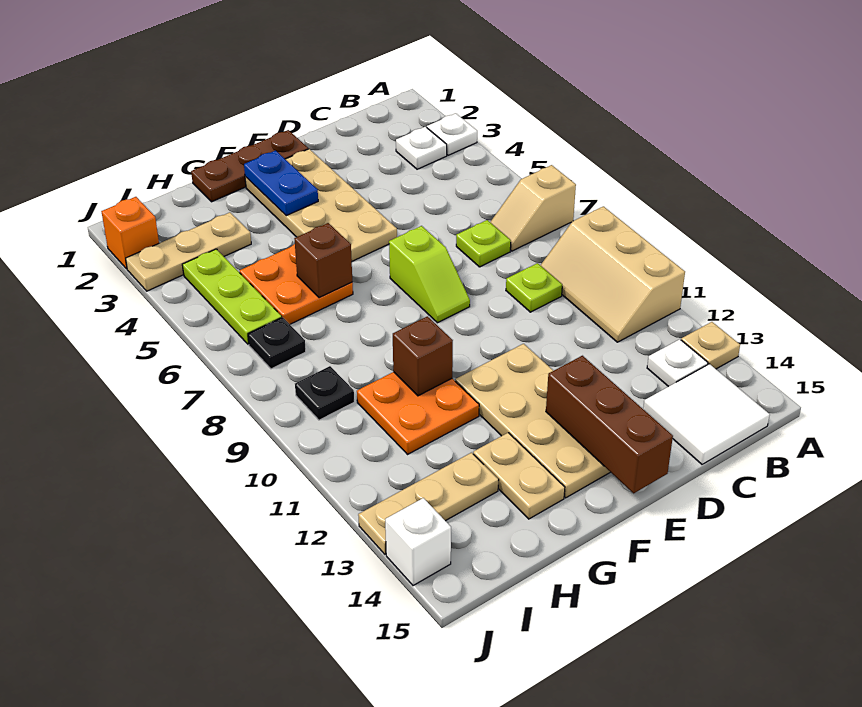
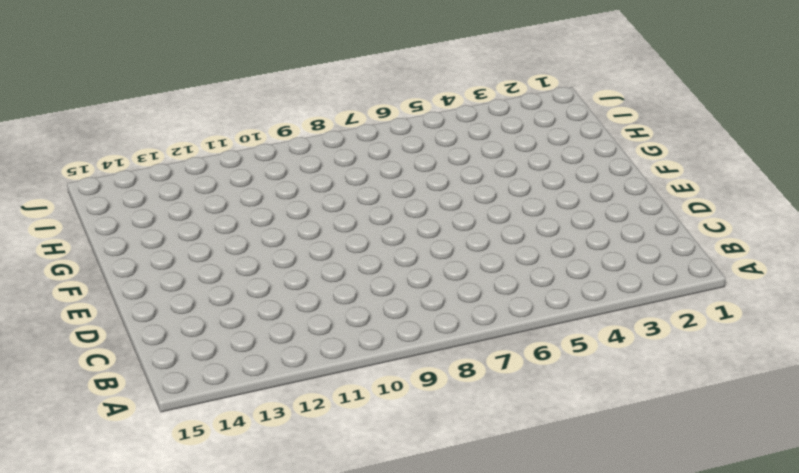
none -> white 1x1 plate [427,113,477,155]
none -> tan 1x2 slope [490,165,576,251]
none -> tan 2x3 slope [540,206,685,342]

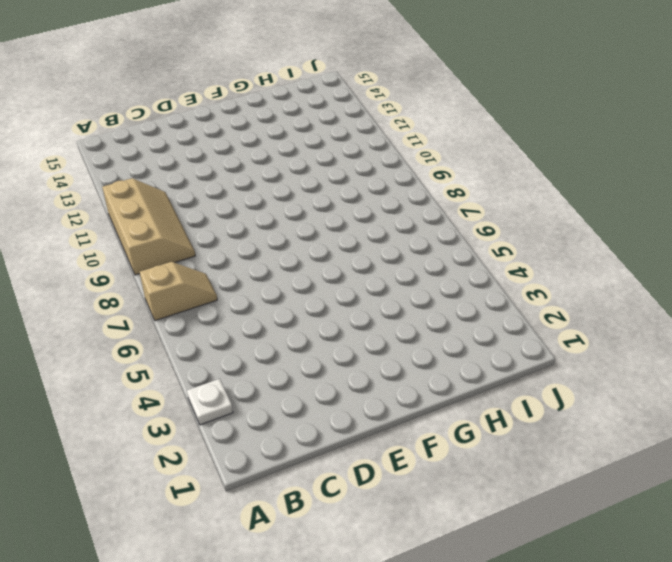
none -> tan 1x1 plate [681,322,740,369]
none -> white 1x1 plate [396,127,447,169]
none -> white 1x1 plate [647,339,708,387]

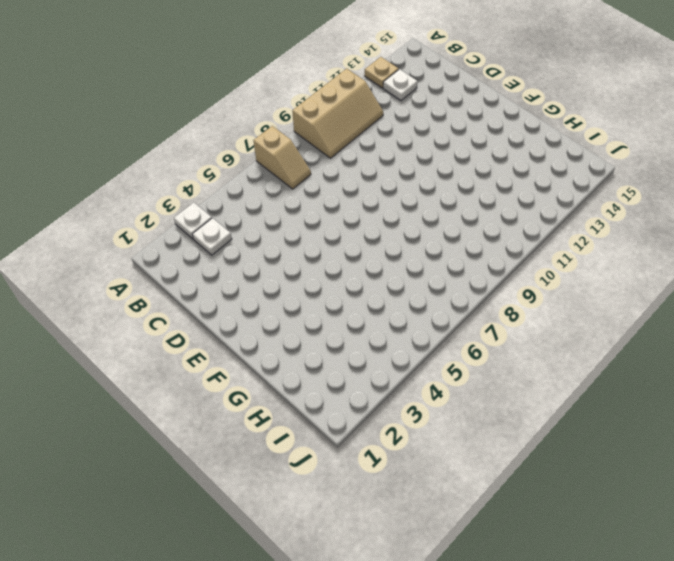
none -> white 2x2 tile [643,364,770,464]
none -> lime 1x1 plate [456,220,511,267]
none -> lime 1x1 plate [506,263,562,312]

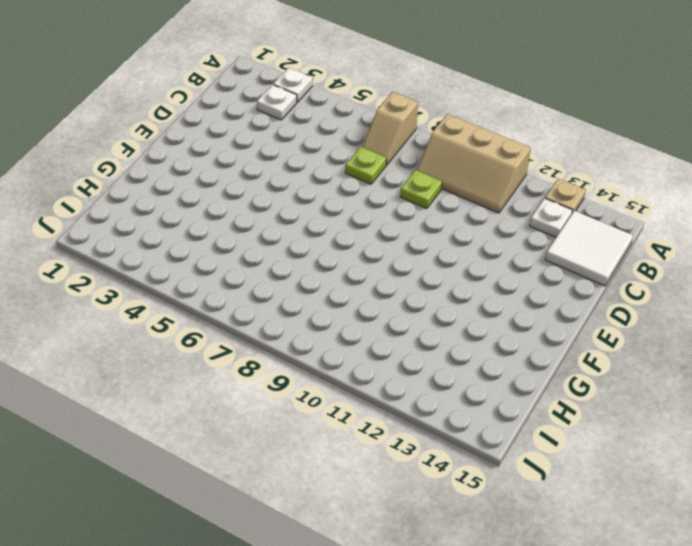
none -> brown 1x3 plate [191,130,308,202]
none -> tan 2x4 plate [245,149,397,261]
none -> lime 1x2 slope [389,226,470,323]

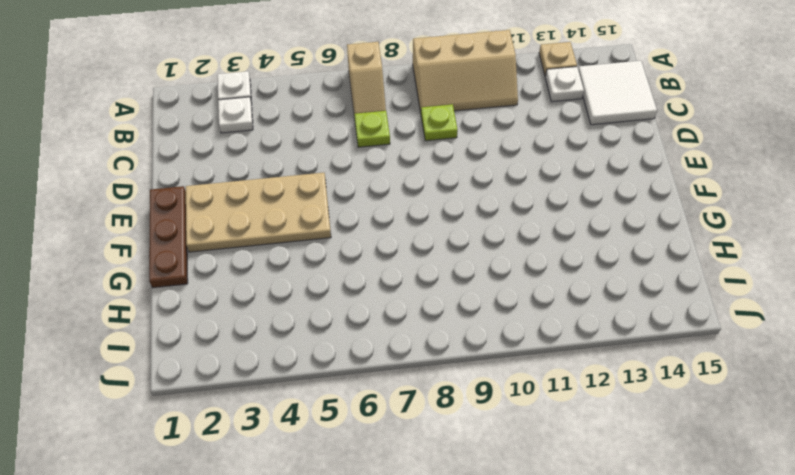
none -> lime 1x2 slope [389,226,470,323]
none -> tan 2x4 plate [455,344,610,498]
none -> orange 2x2 plate [240,244,353,324]

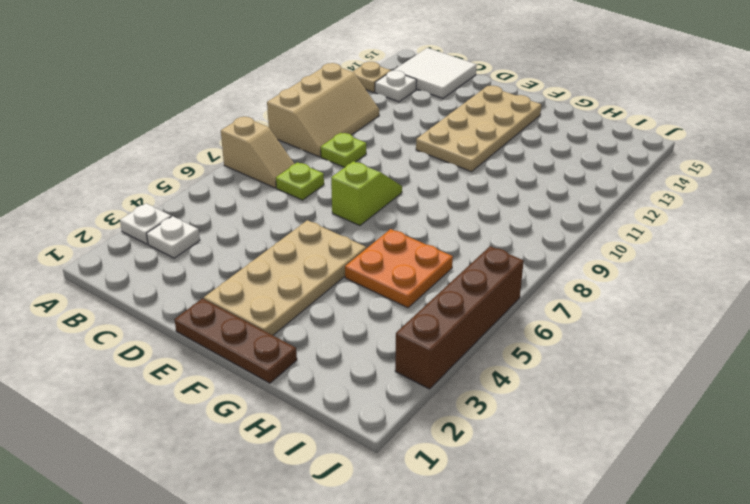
brown 1x4 brick [395,246,524,389] -> tan 1x3 plate [126,212,251,291]
none -> orange 2x2 plate [357,372,479,454]
none -> tan 1x2 plate [473,433,565,519]
none -> tan 1x3 plate [358,453,499,554]

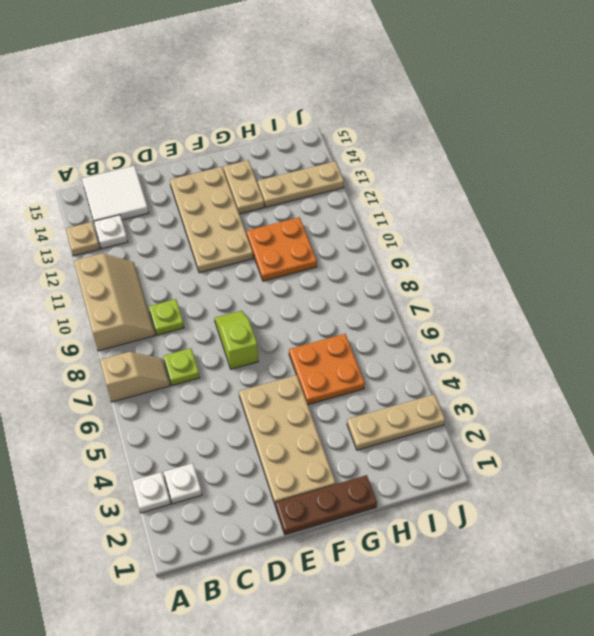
none -> lime 1x3 plate [182,249,282,344]
none -> black 1x1 plate [248,317,306,369]
none -> black 1x1 plate [295,366,354,420]

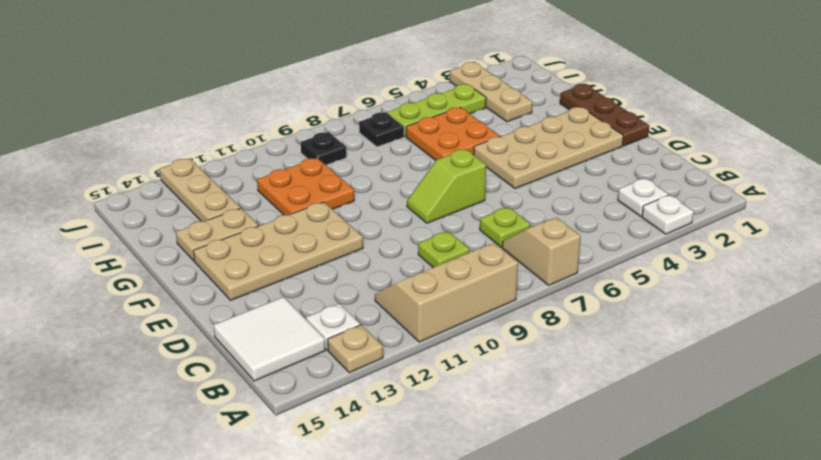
none -> orange 1x1 brick [101,197,159,269]
none -> white 1x1 brick [385,498,451,586]
none -> brown 1x3 brick [546,356,673,493]

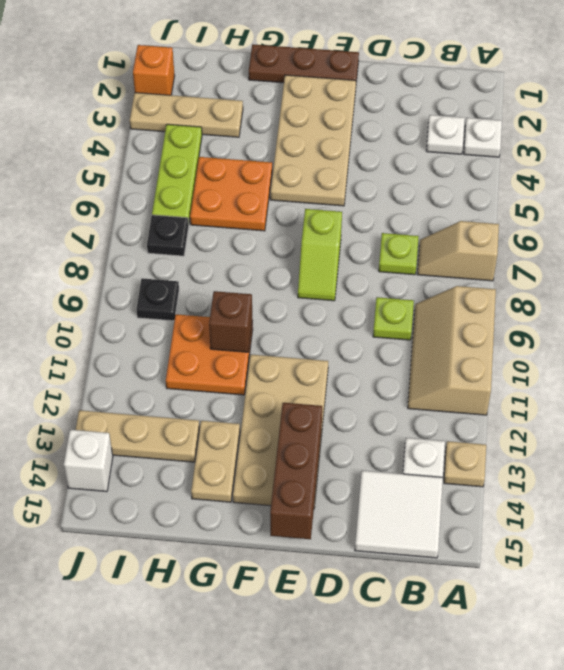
none -> blue 1x2 plate [244,151,318,216]
none -> brown 1x1 brick [294,223,352,298]

